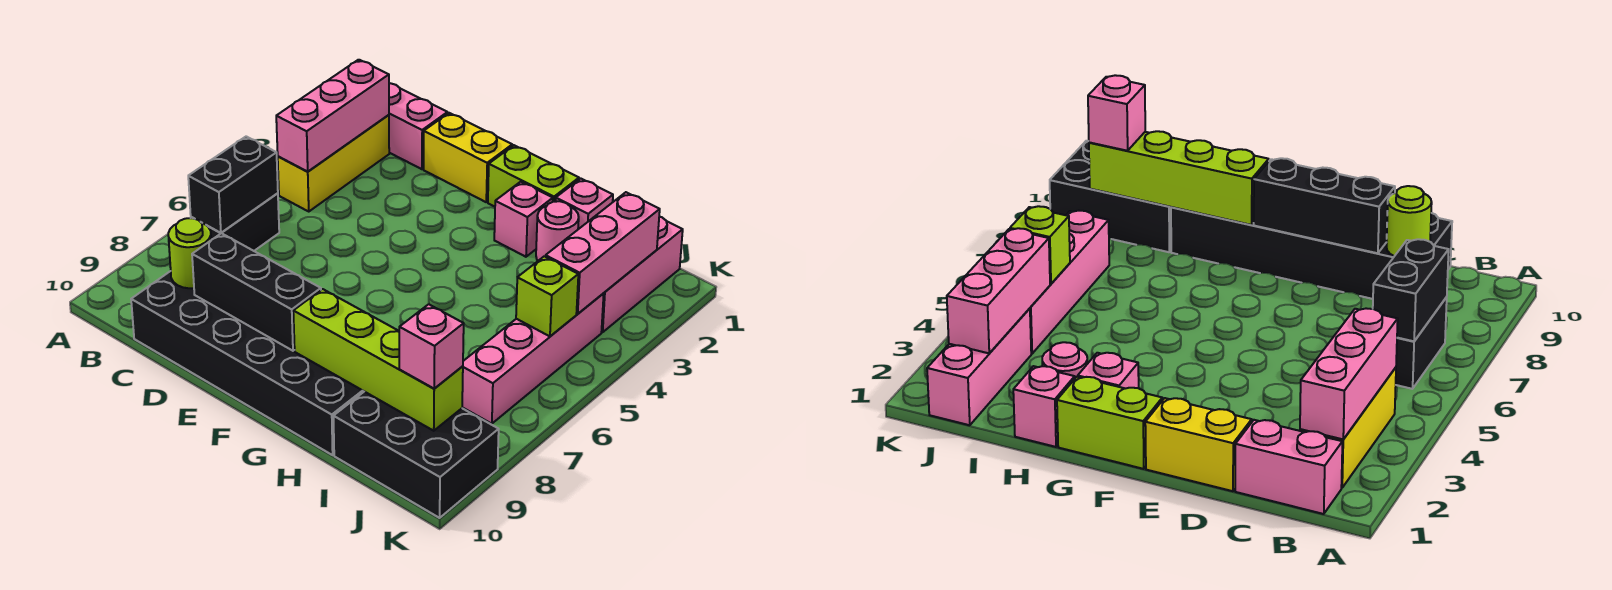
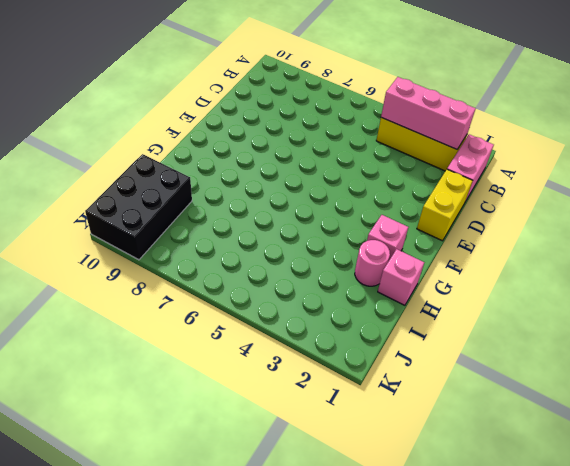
none -> black 1x2 brick [191,193,279,251]
none -> black 2x6 brick [131,271,364,455]
none -> lime 1x2 brick [488,145,579,207]

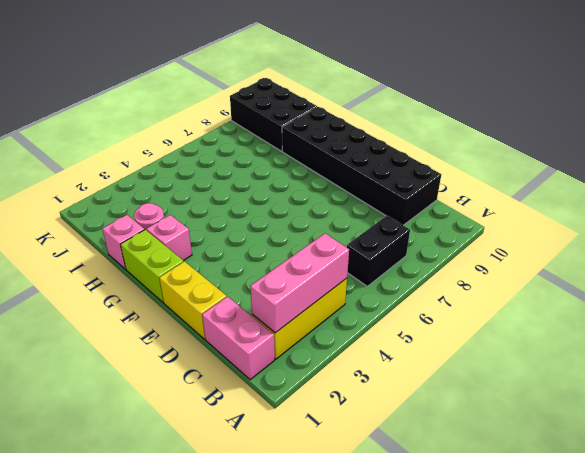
none -> pink 1x3 brick [602,217,683,332]
none -> pink 1x4 brick [462,294,604,424]
none -> black 1x2 brick [188,136,278,233]

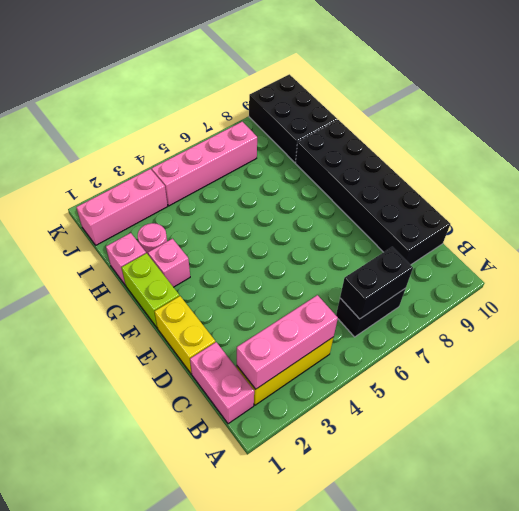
none -> lime 1x1 round brick [168,218,211,288]
none -> black 1x3 brick [192,233,321,351]
none -> lime 1x4 brick [293,289,463,431]

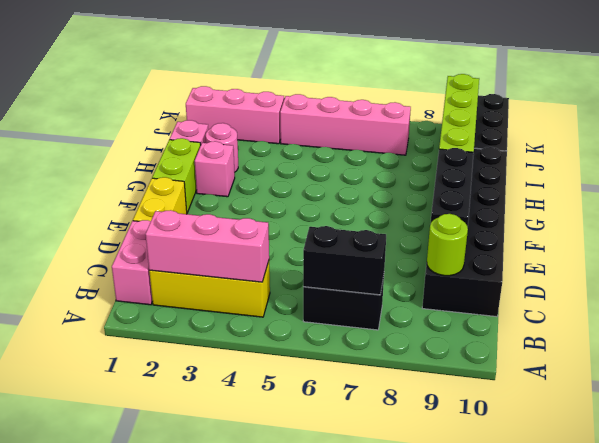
none -> pink 1x3 brick [545,192,660,314]
none -> lime 1x1 brick [516,256,578,336]
none -> pink 1x1 brick [399,304,464,389]

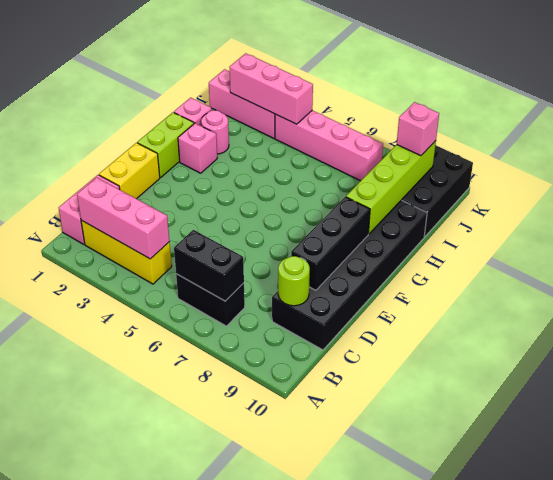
none -> lime 1x1 brick [516,256,578,336]

